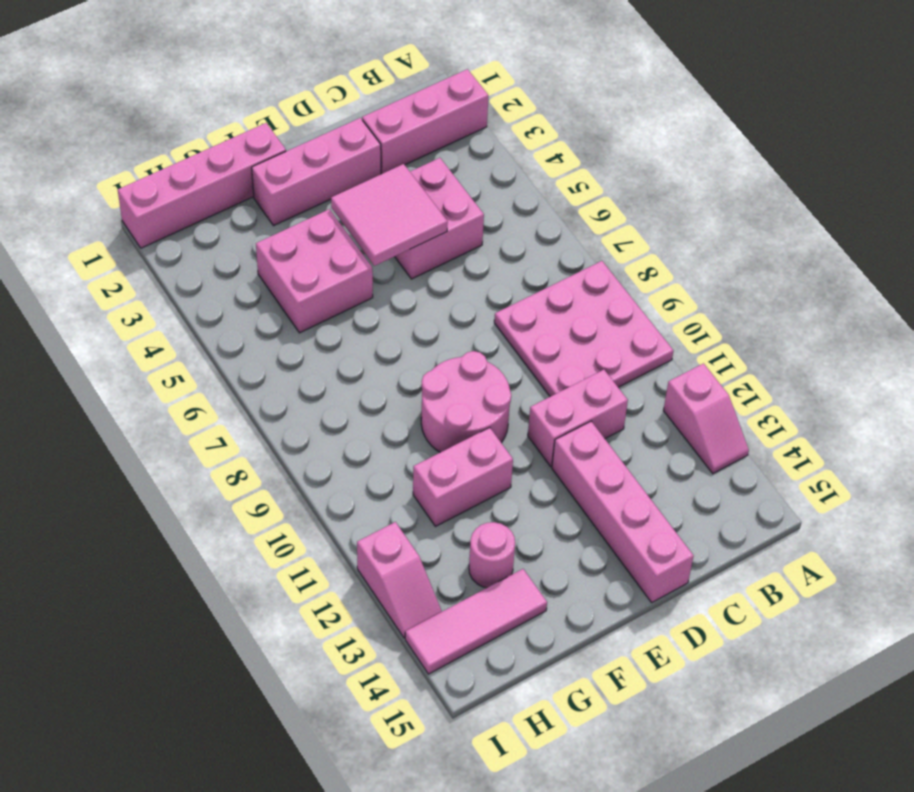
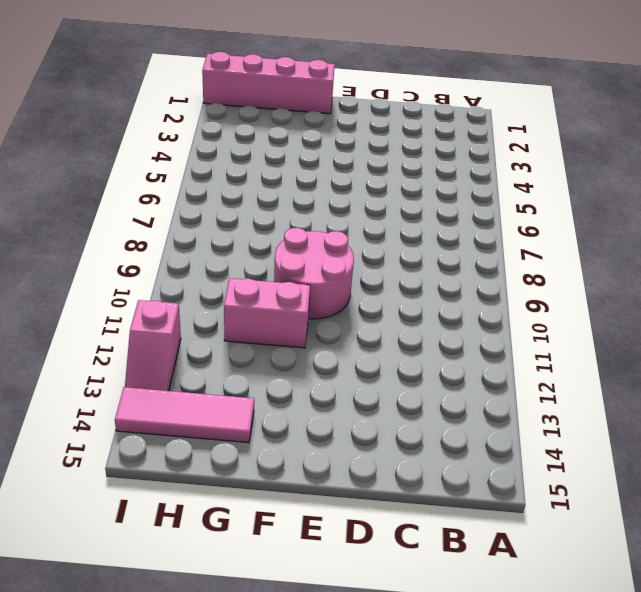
none -> pink 1x3 brick [362,69,488,174]
none -> pink 3x3 plate [494,261,673,397]
none -> pink 1x2 slope [663,364,749,474]

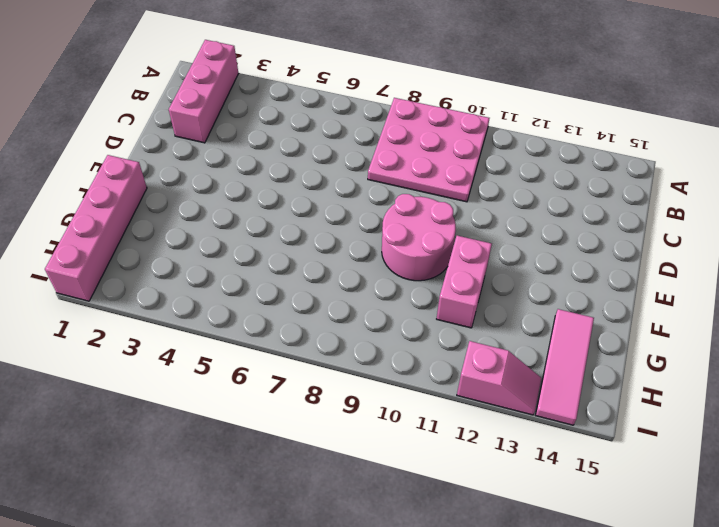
none -> pink 1x2 slope [663,364,749,474]
none -> pink 2x2 brick [395,158,484,279]
none -> pink 1x2 brick [528,370,628,467]

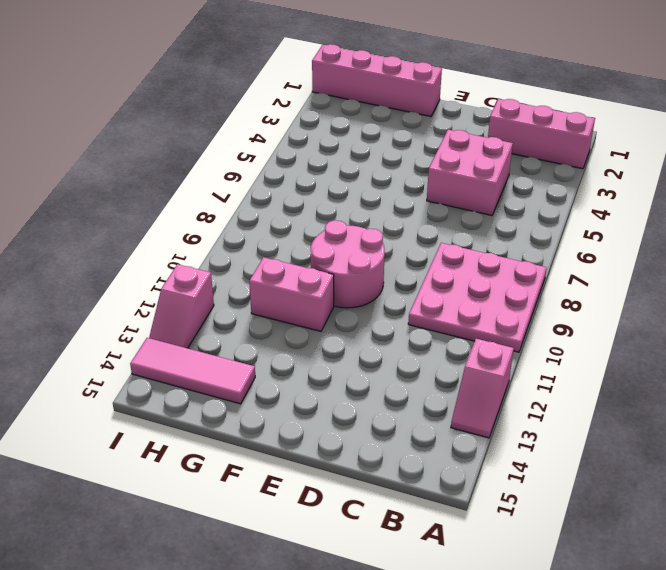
none -> pink 1x2 brick [528,370,628,467]
none -> pink 1x3 brick [252,118,381,226]
none -> pink 1x4 brick [552,421,694,602]

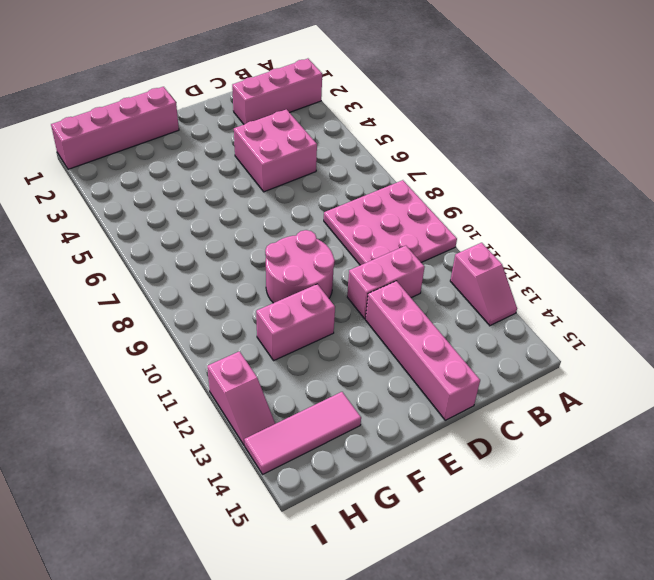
none -> pink 1x3 brick [252,118,381,226]
none -> pink 2x2 brick [256,209,373,333]
none -> pink 1x1 round brick [469,522,515,588]

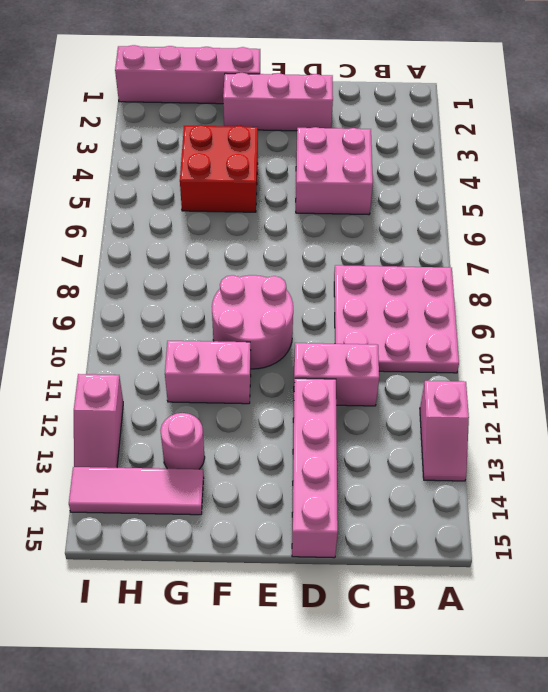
red 2x2 brick [180,125,258,212] -> pink 2x2 brick [256,209,373,333]
none -> pink 1x3 brick [362,69,488,174]
none -> pink 2x2 tile [331,164,448,266]

